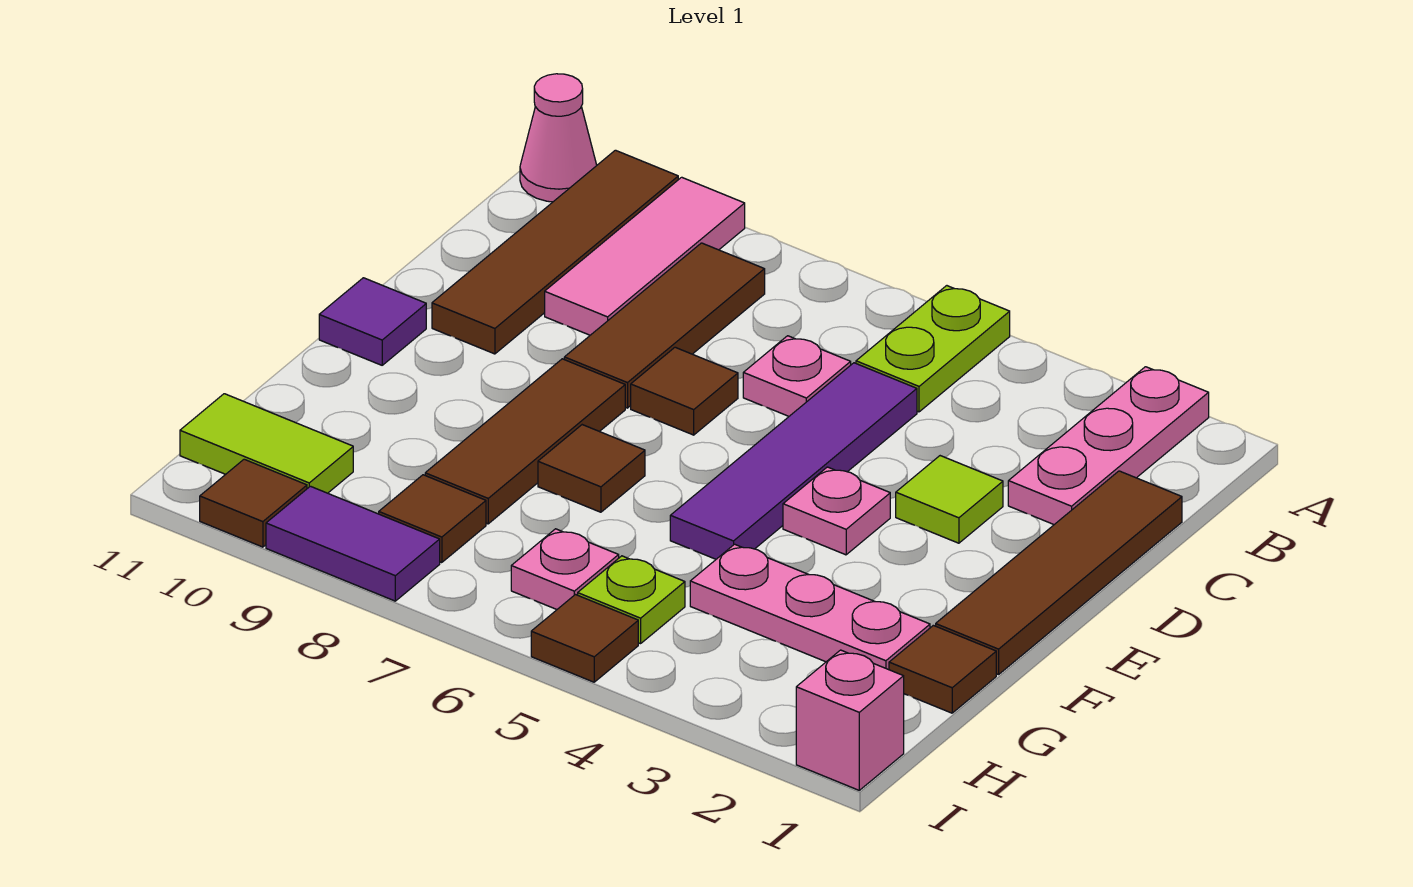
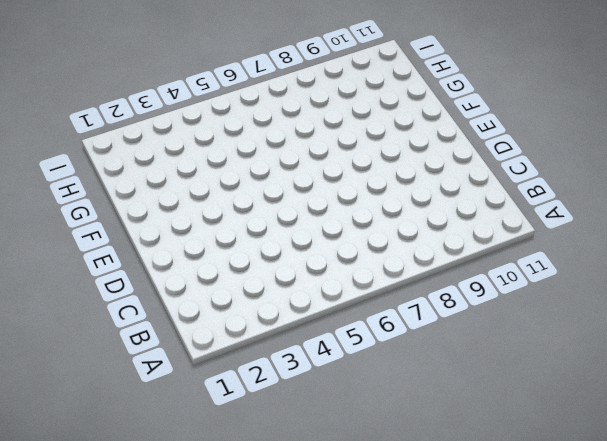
none -> pink 1x3 plate [1008,367,1209,524]
none -> lime 1x2 plate [856,286,1010,412]
none -> pink 1x3 tile [545,177,745,335]

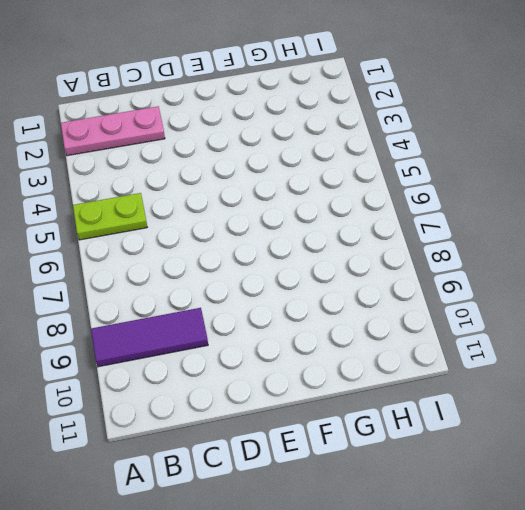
purple 1x3 tile [91,308,208,367] -> pink 1x3 tile [545,177,745,335]
none -> brown 1x4 tile [432,150,678,354]
none -> pink 1x1 cone [520,74,597,202]
none -> brown 1x3 tile [564,243,765,408]

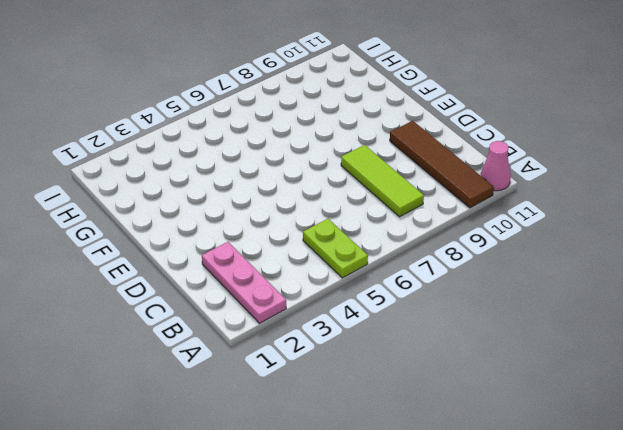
lime 1x3 tile [341,145,424,217] -> brown 1x3 tile [564,243,765,408]
none -> pink 1x3 tile [545,177,745,335]
none -> brown 1x4 tile [936,471,1182,675]
none -> purple 1x4 tile [670,363,917,559]

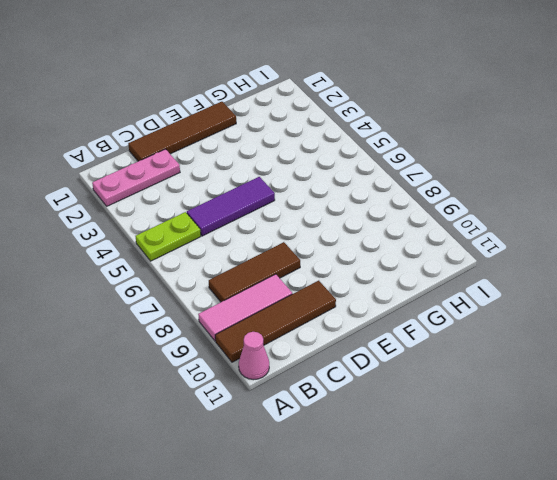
purple 1x3 tile [187,177,275,236] -> purple 1x4 tile [670,363,917,559]
none -> pink 1x1 plate [743,336,851,416]
none -> lime 1x1 tile [896,456,1003,543]
none -> brown 1x1 tile [631,347,738,435]

